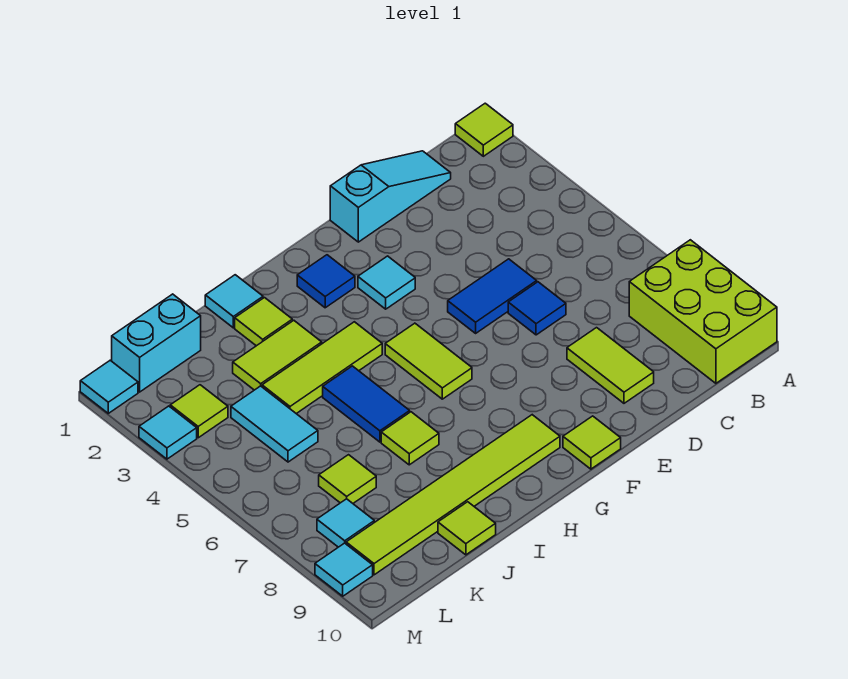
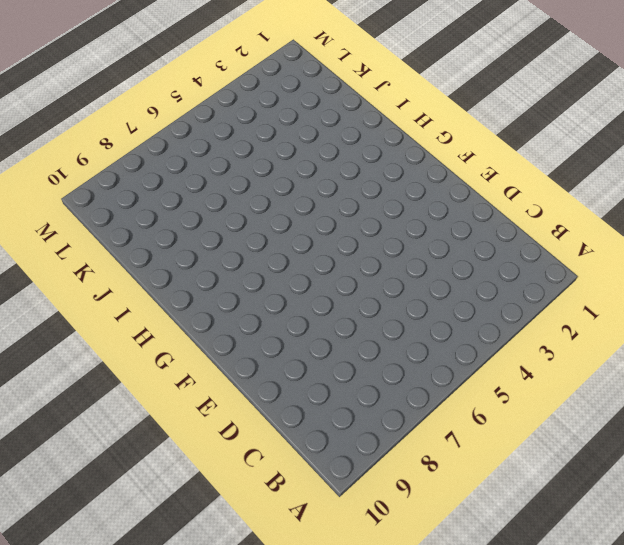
none -> lime 1x1 tile [455,103,513,156]
none -> lime 2x3 brick [629,240,777,383]
none -> cyan 1x3 slope [330,151,451,242]

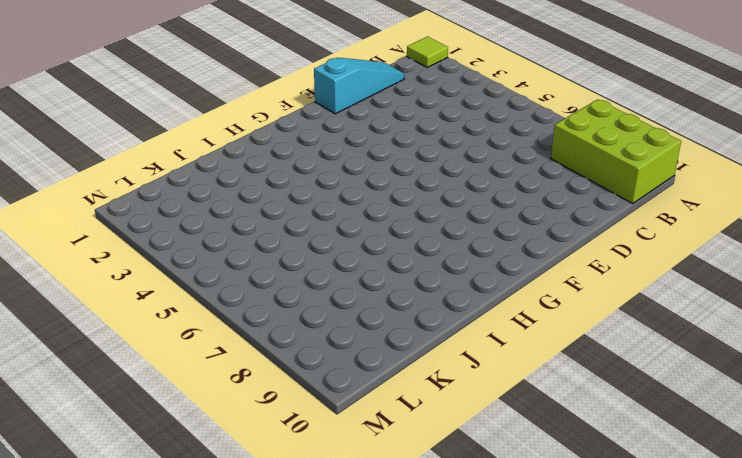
none -> blue 1x2 tile [448,259,537,333]
none -> blue 1x1 tile [508,282,566,335]
none -> lime 1x2 tile [567,328,654,403]

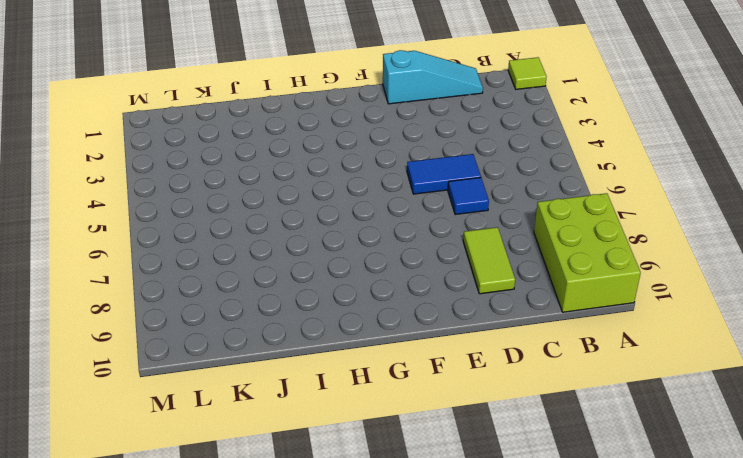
none -> cyan 1x1 tile [358,256,415,309]
none -> lime 1x1 tile [563,416,621,469]
none -> blue 1x1 tile [297,255,355,308]

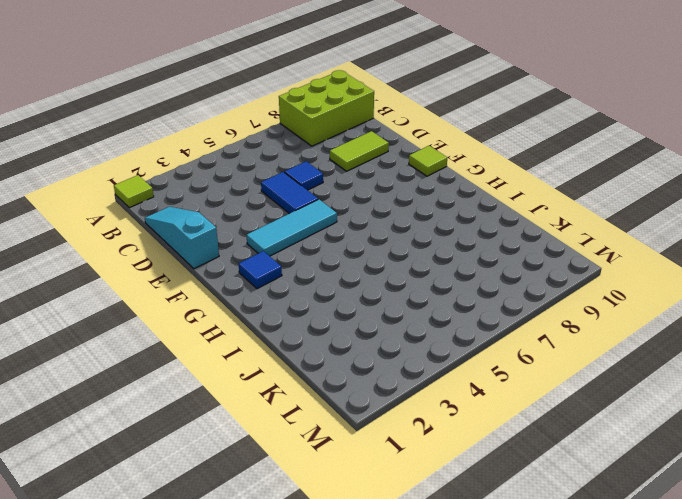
cyan 1x3 tile [246,199,337,256] -> cyan 1x1 tile [358,256,415,309]
none -> lime 1x2 tile [385,323,472,399]
none -> lime 1x6 tile [346,415,560,575]
none -> lime 1x3 tile [262,322,382,414]

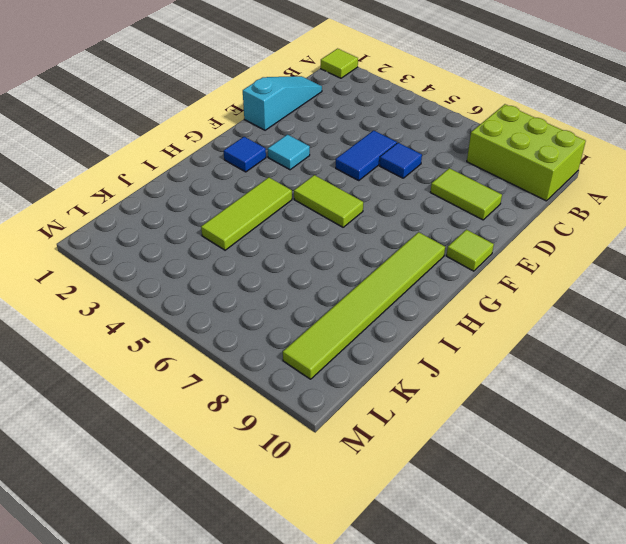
none -> cyan 1x1 tile [205,275,263,328]
none -> lime 1x1 tile [235,298,292,346]
none -> lime 1x2 tile [233,320,322,390]

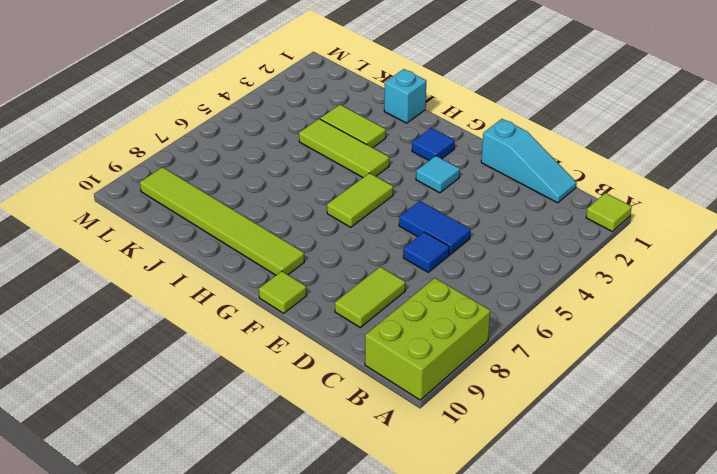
cyan 1x1 brick [384,69,426,123] -> cyan 1x1 tile [205,275,263,328]
none -> lime 1x1 tile [235,298,292,346]
none -> blue 1x2 tile [323,366,410,442]
none -> lime 1x1 tile [381,412,439,465]

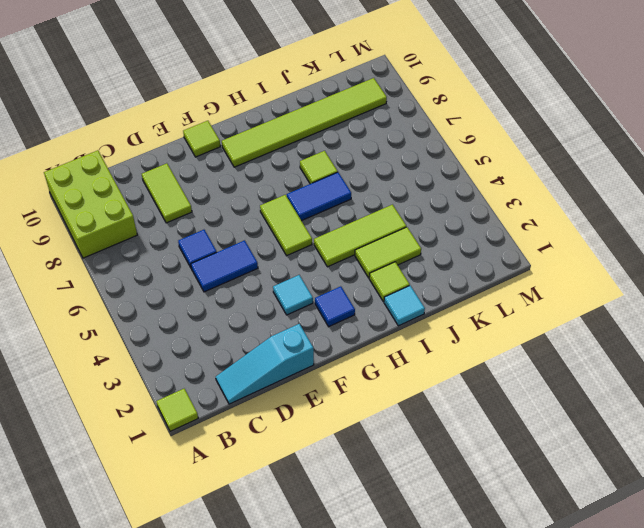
blue 1x2 tile [287,172,351,221] -> blue 1x2 tile turned to [323,366,410,442]
none -> lime 1x1 tile [438,502,496,555]
none -> cyan 1x2 brick [112,294,201,392]
none -> cyan 1x2 tile [231,386,318,462]

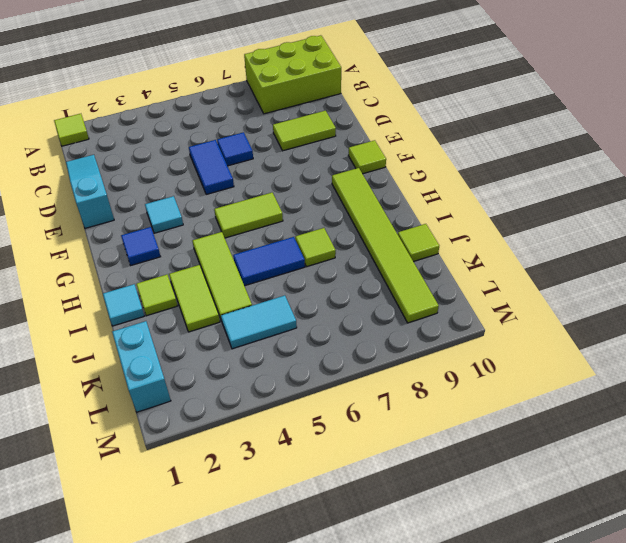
none -> lime 1x1 tile [319,455,376,503]
none -> lime 1x1 tile [170,385,228,438]
none -> cyan 1x1 tile [317,499,374,547]

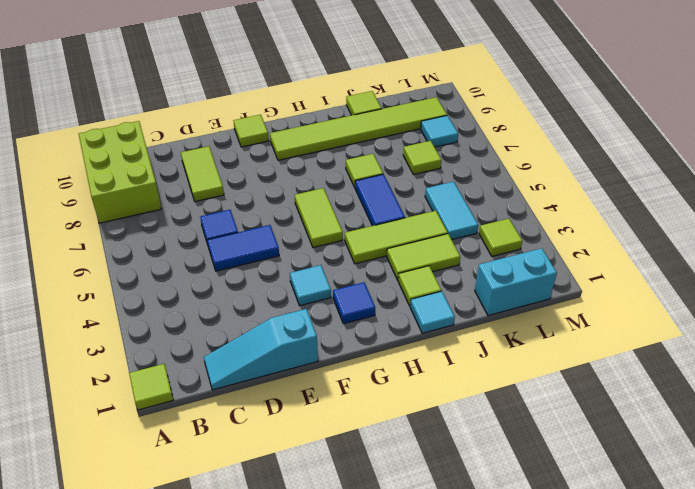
none -> cyan 1x1 tile [80,360,138,413]
none -> cyan 1x1 tile [139,406,197,459]
none -> cyan 1x1 tile [315,543,373,596]

